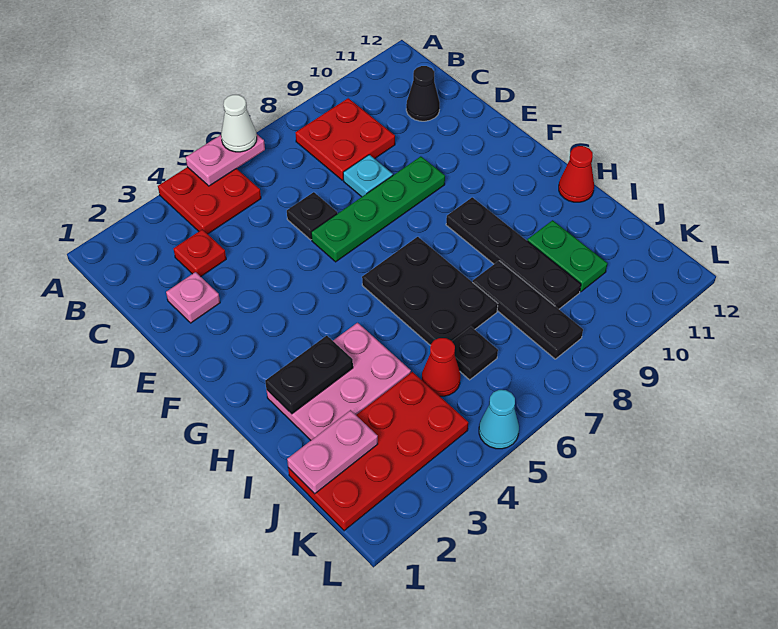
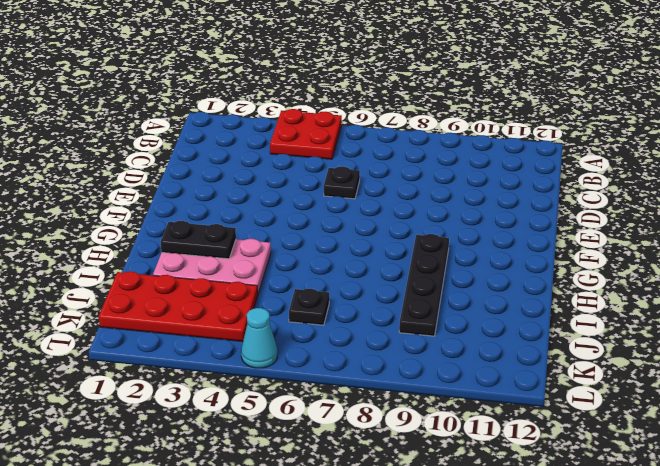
none -> red 2x2 plate [296,98,395,180]
none -> red 1x1 plate [173,229,226,277]
none -> black 1x1 cone [406,66,440,121]

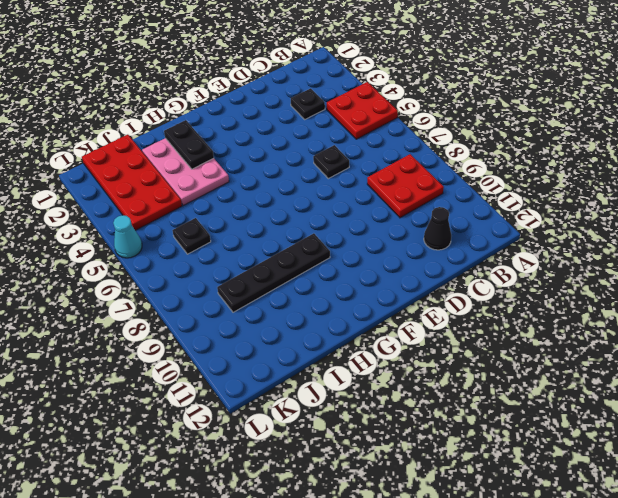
black 1x1 plate [291,88,325,119] -> red 1x1 plate [173,229,226,277]
none -> pink 1x1 plate [166,272,220,323]
none -> cyan 1x1 plate [343,155,393,197]
none -> green 1x4 plate [311,156,445,262]

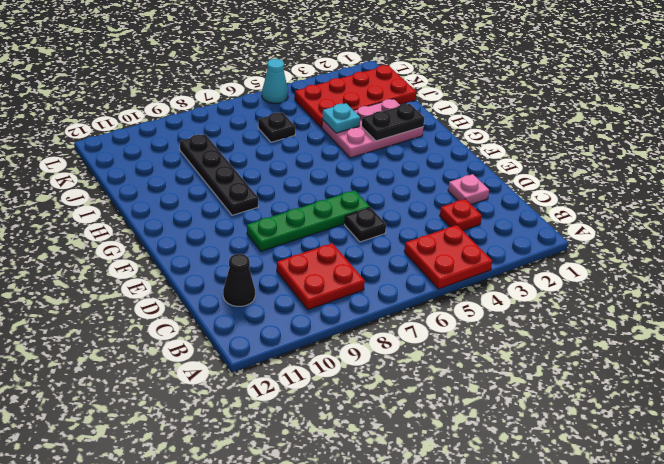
cyan 1x1 plate [322,103,360,133] -> cyan 1x1 plate moved to [343,155,393,197]
none -> black 2x3 plate [362,237,498,346]
none -> red 1x1 cone [559,146,594,202]
none -> black 1x3 plate [473,261,583,359]

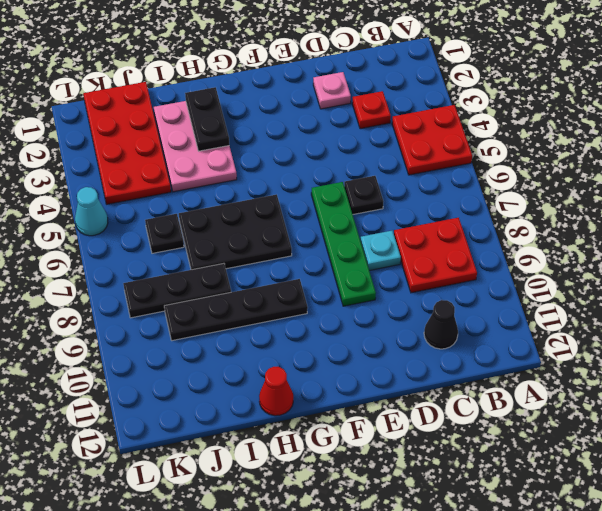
none -> green 1x2 plate [527,220,607,292]
none -> red 1x1 cone [422,338,460,396]
none -> pink 1x2 plate [186,134,265,186]

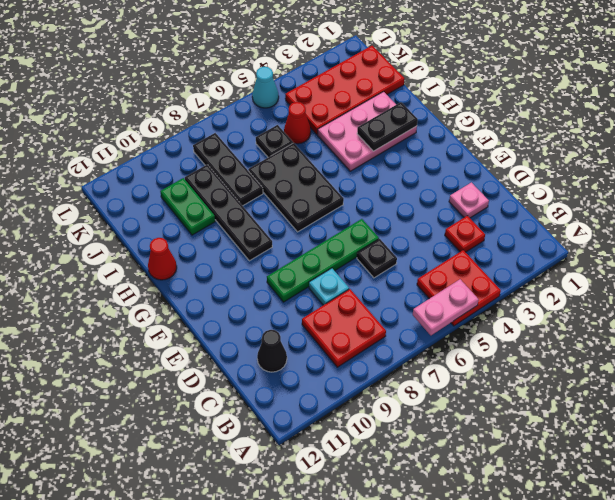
none -> pink 1x2 plate [287,410,378,494]
none -> white 1x1 cone [221,95,257,152]

